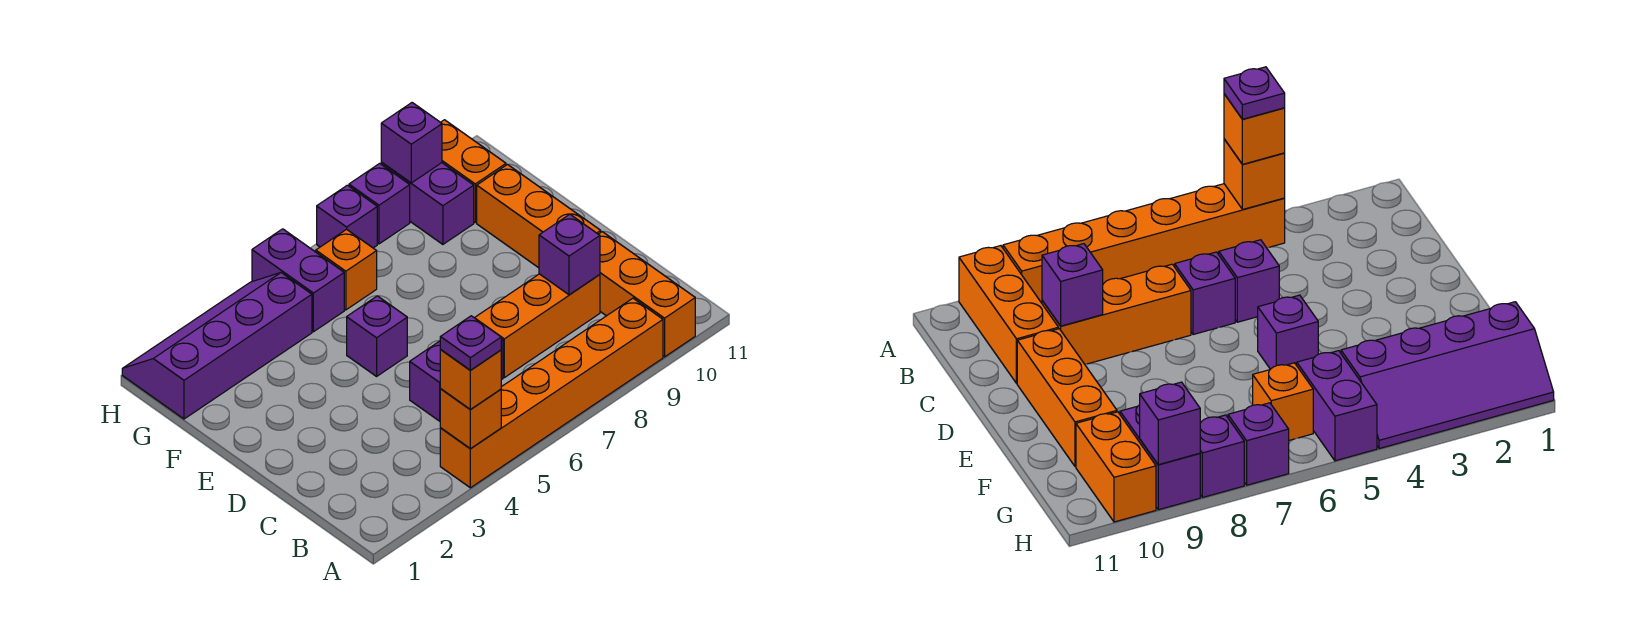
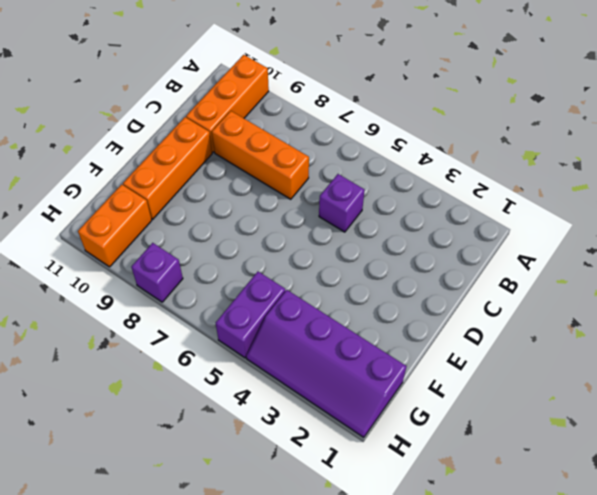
none -> orange 1x6 brick [440,298,663,488]
none -> purple 1x1 brick [1175,252,1235,335]
none -> purple 1x1 brick [347,296,407,376]

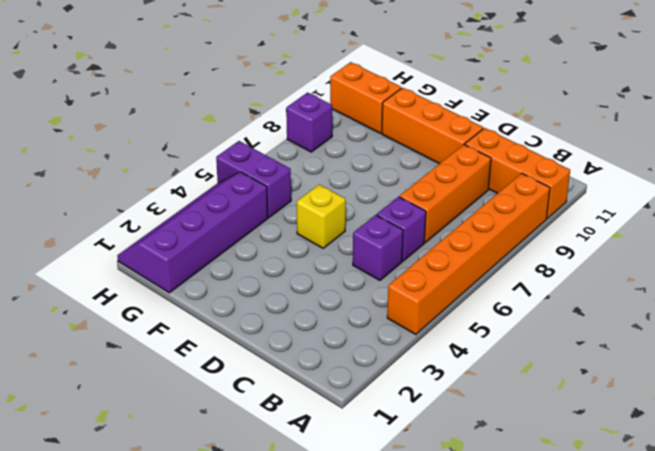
yellow 1x1 brick [297,184,346,248] -> purple 1x1 brick [347,296,407,376]
none -> orange 1x1 brick [316,229,377,310]
none -> purple 1x2 brick [381,162,474,244]
none -> purple 1x1 brick [317,185,377,248]

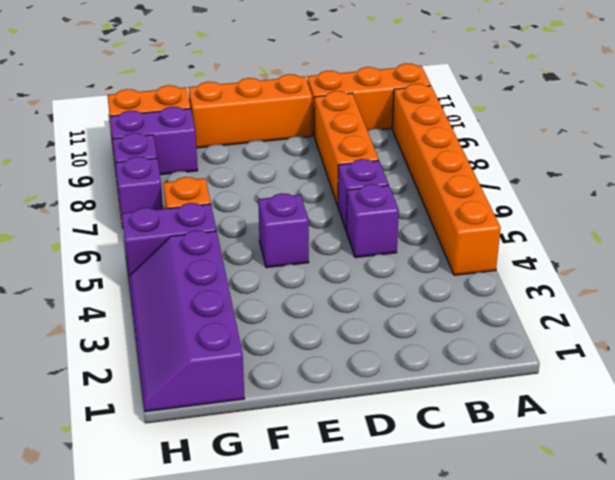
none -> orange 1x1 brick [440,389,501,449]
none -> purple 1x1 brick [539,214,600,295]
none -> purple 1x1 brick [381,103,442,183]

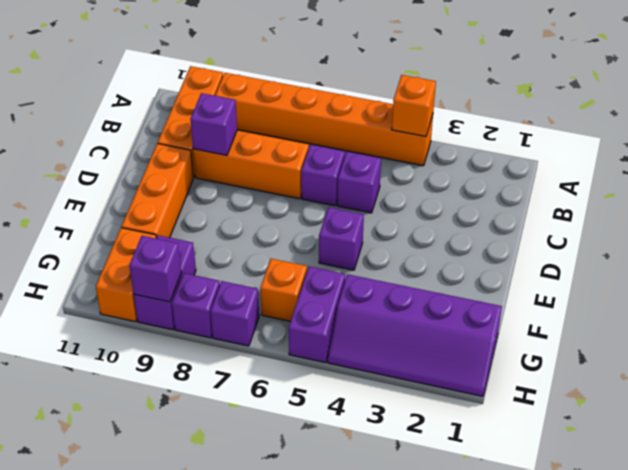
none -> orange 1x1 brick [440,349,501,409]
none -> purple 1x1 plate [440,316,501,370]

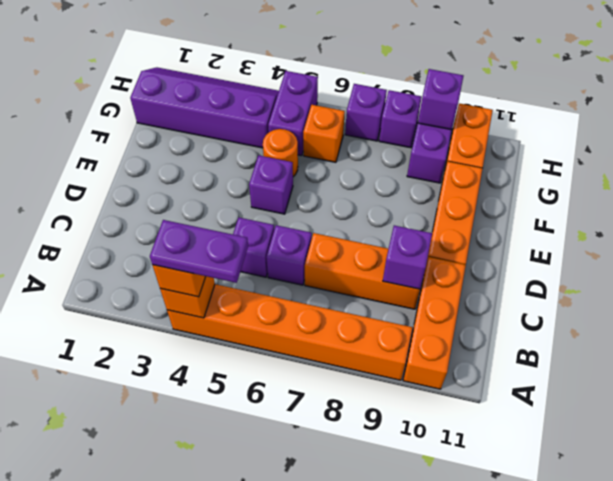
purple 1x2 plate [150,220,248,283] -> purple 1x1 plate [440,316,501,370]
orange 1x1 round brick [263,129,298,177] -> none

